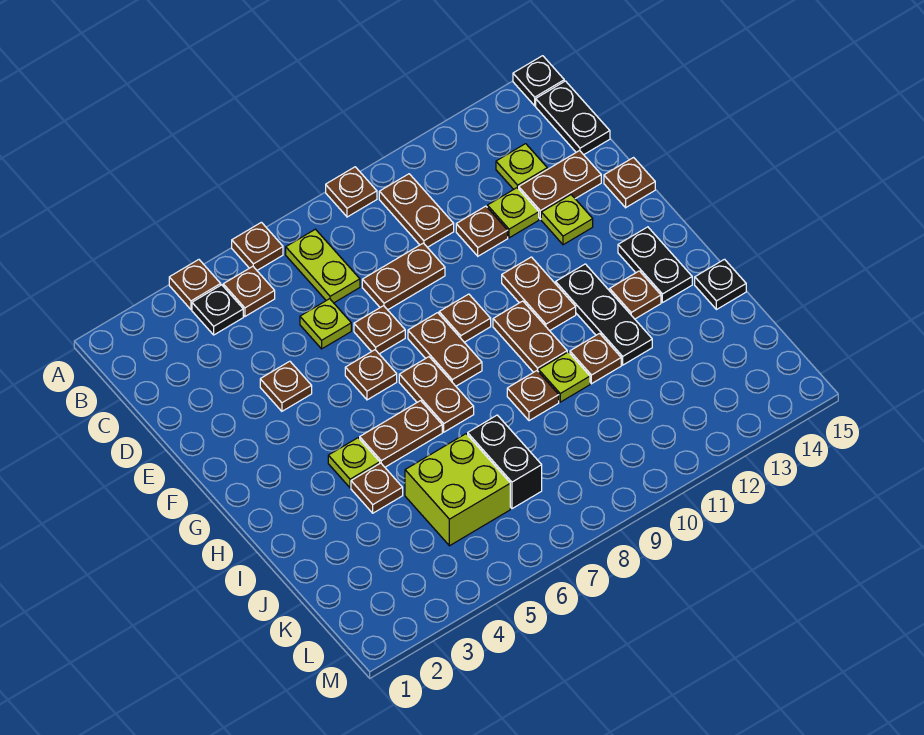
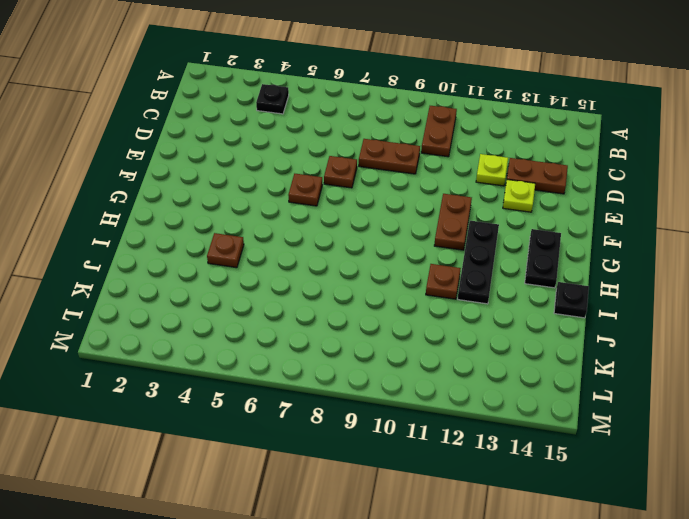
none -> brown 1x1 plate [169,260,221,309]
none -> brown 1x1 plate [232,222,283,270]
none -> brown 1x1 plate [326,167,377,217]
none -> black 1x1 plate [513,56,564,106]

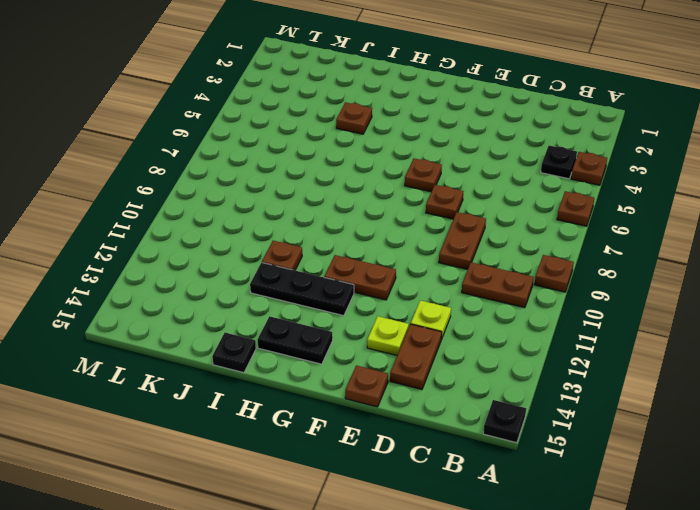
none -> brown 1x1 plate [223,266,275,316]
none -> lime 1x2 plate [286,229,360,303]
none -> black 1x2 plate [536,81,610,155]
none -> lime 1x1 plate [496,144,547,189]

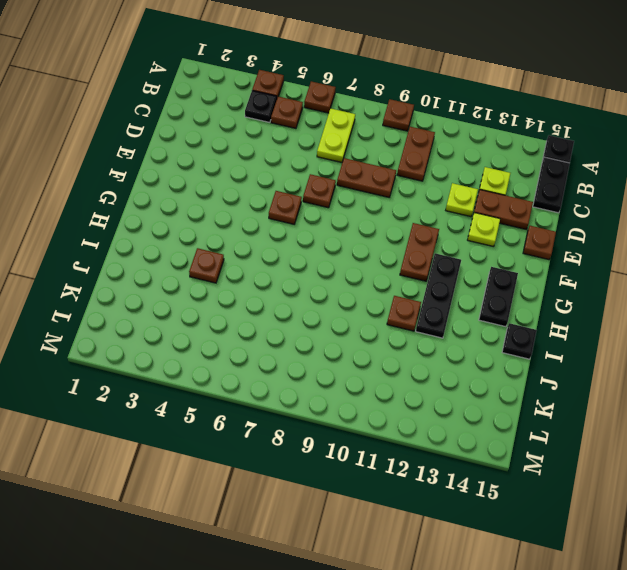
none -> lime 1x1 plate [300,299,351,349]
none -> brown 1x1 plate [456,206,508,256]
none -> brown 1x1 plate [260,361,312,411]
none -> brown 1x2 plate [408,313,482,386]

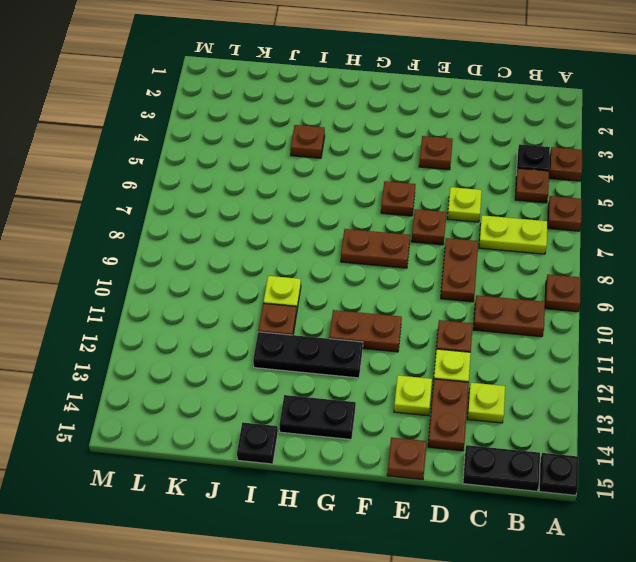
none -> brown 1x1 plate [439,294,491,342]
none -> brown 1x2 plate [399,357,474,432]
none -> brown 1x2 plate [493,301,567,372]
none -> lime 1x1 plate [328,438,380,488]

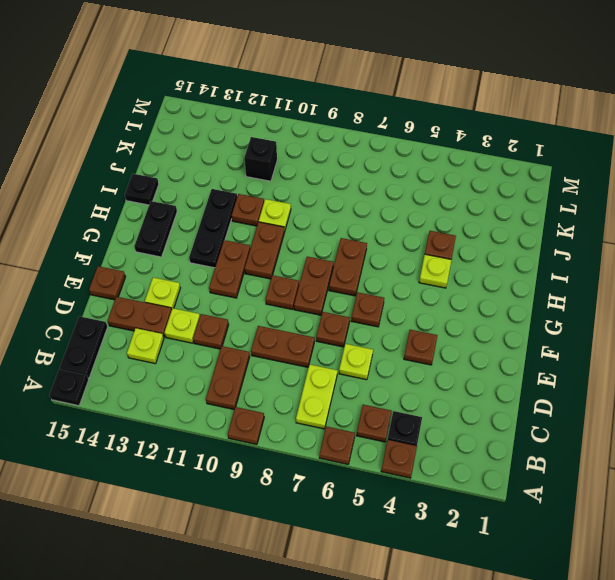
black 1x1 brick [244,137,277,181] -> none
none -> brown 1x2 plate [360,401,442,467]
none -> brown 1x1 plate [610,271,661,319]
none -> brown 1x1 plate [507,371,559,421]
none -> lime 2x2 brick [405,434,510,546]

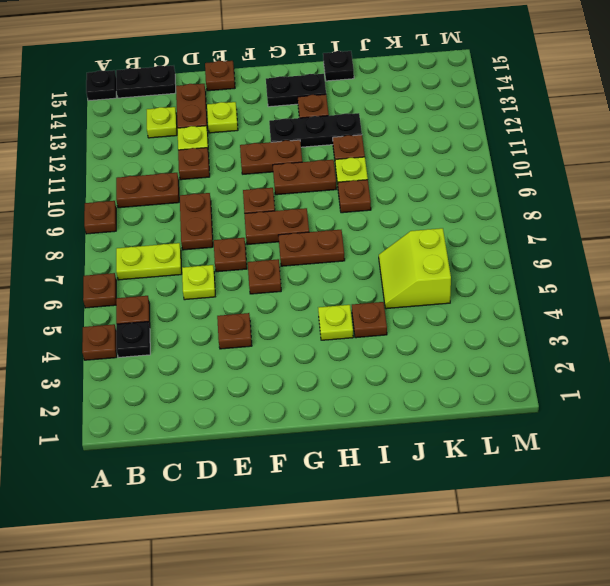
lime 2x2 slope [379,228,451,309] -> lime 2x2 brick [405,434,510,546]
none -> brown 1x2 plate [360,401,442,467]
none -> black 1x2 brick [468,415,542,509]

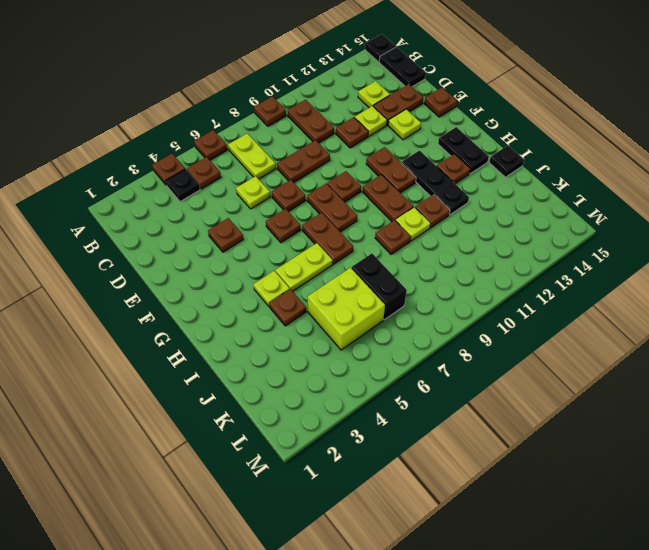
lime 1x2 plate [275,243,333,291] -> brown 1x2 plate [360,401,442,467]

